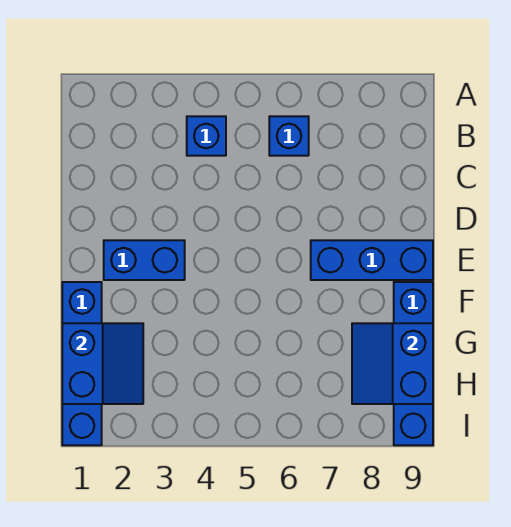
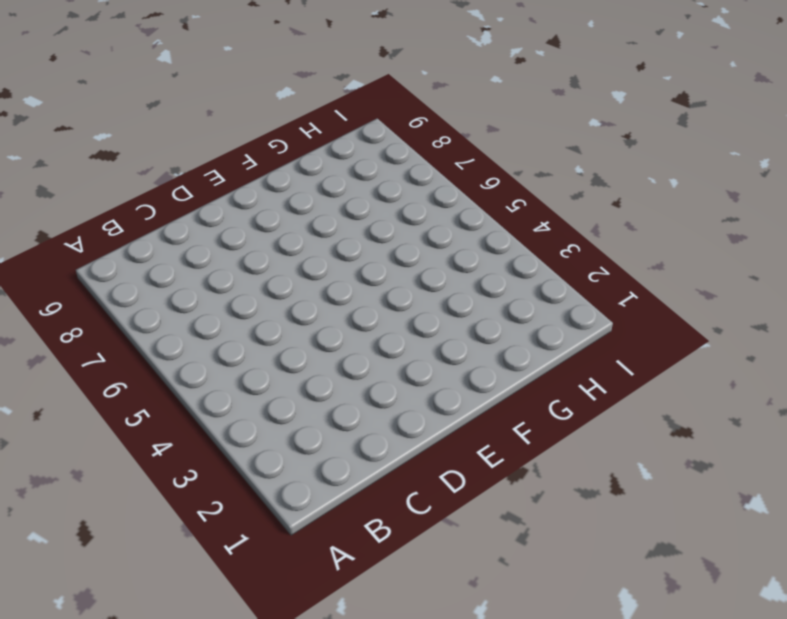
none -> blue 1x1 brick [187,116,226,156]
none -> blue 1x1 brick [269,116,309,156]

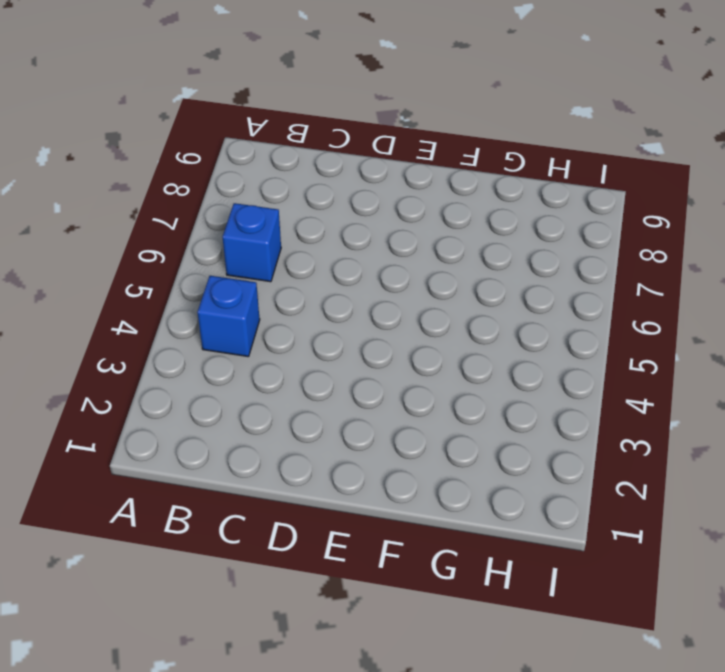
none -> blue 1x2 brick [104,240,185,280]
none -> blue 1x3 brick [311,240,433,280]

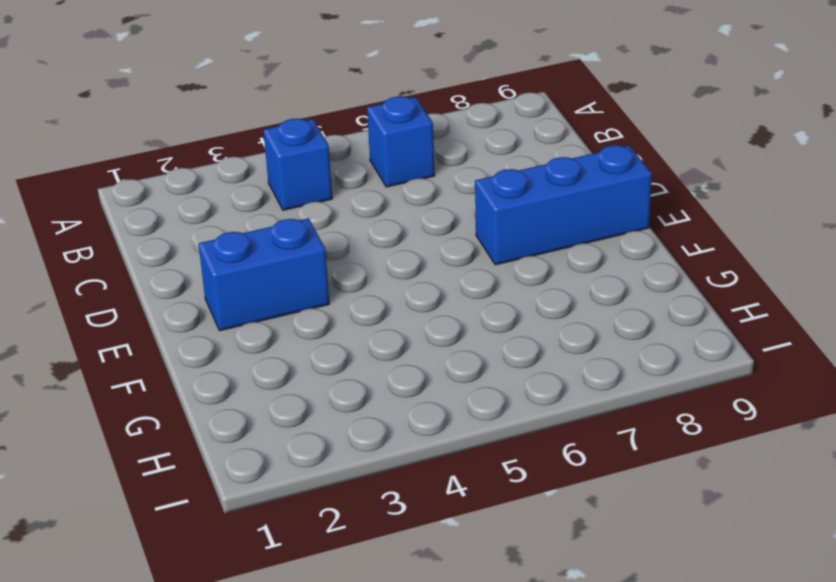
none -> blue 1x4 brick [62,282,102,445]
none -> blue 1x4 brick [394,282,433,445]

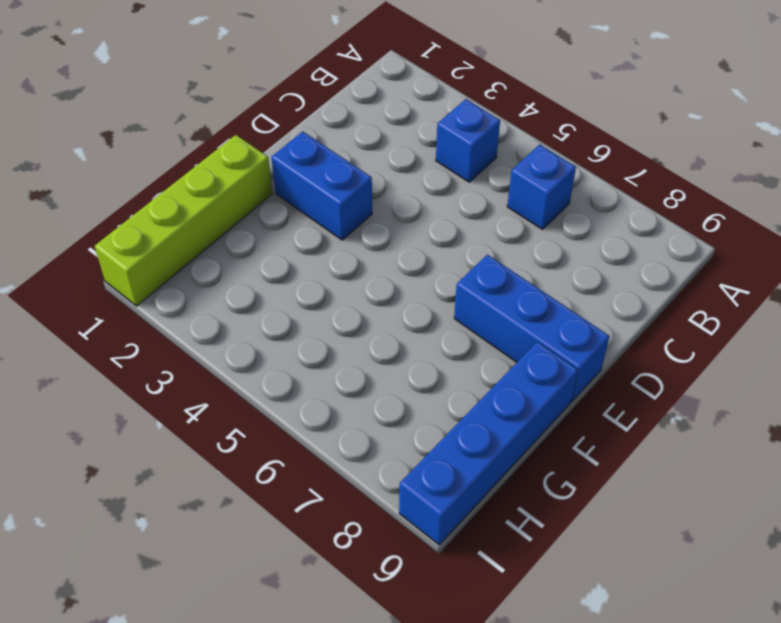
lime 1x4 brick [95,135,272,306] -> blue 1x4 brick [62,282,102,445]
none -> blue 2x2 slope [62,323,143,404]
none -> blue 2x2 slope [352,323,433,404]

